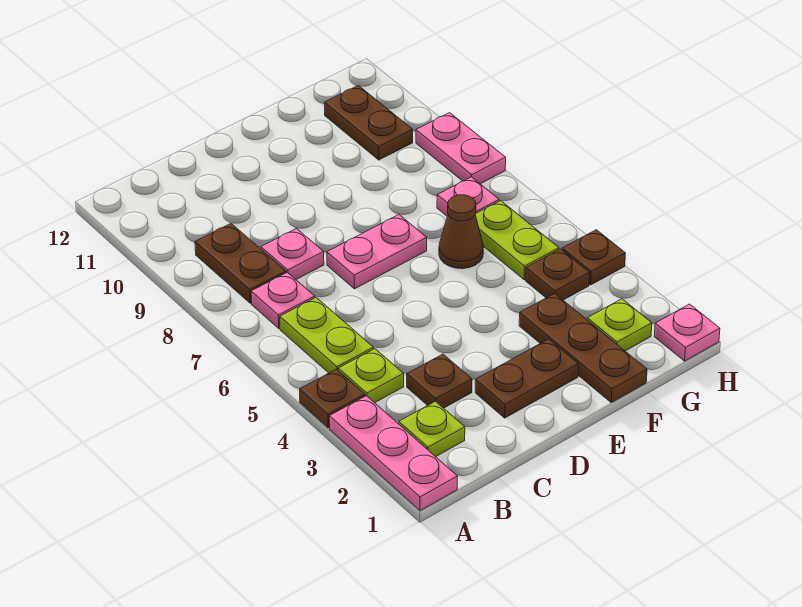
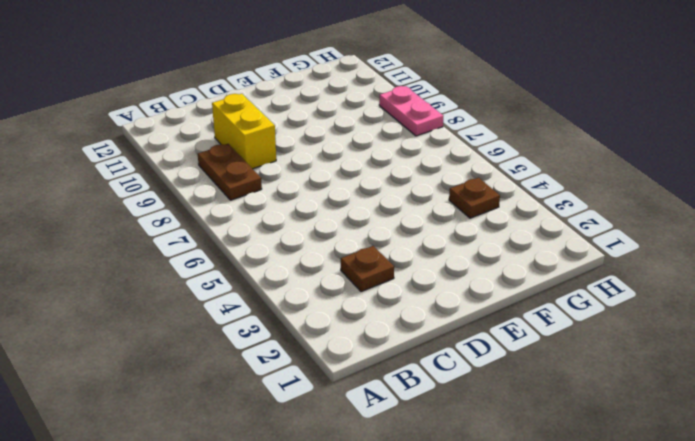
yellow 1x2 brick [212,94,276,169] -> none
none -> pink 1x3 plate [329,396,458,511]
none -> brown 1x1 plate [300,369,365,428]
none -> lime 1x1 plate [399,401,465,457]

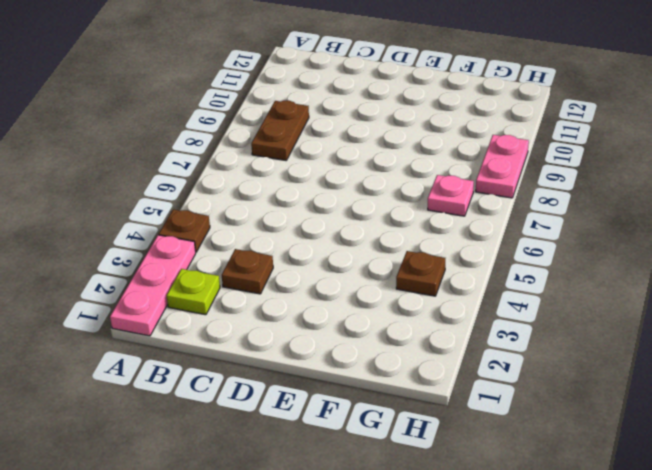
none -> lime 1x1 plate [338,349,404,403]
none -> lime 1x2 plate [280,298,374,373]
none -> pink 1x1 plate [251,272,315,328]

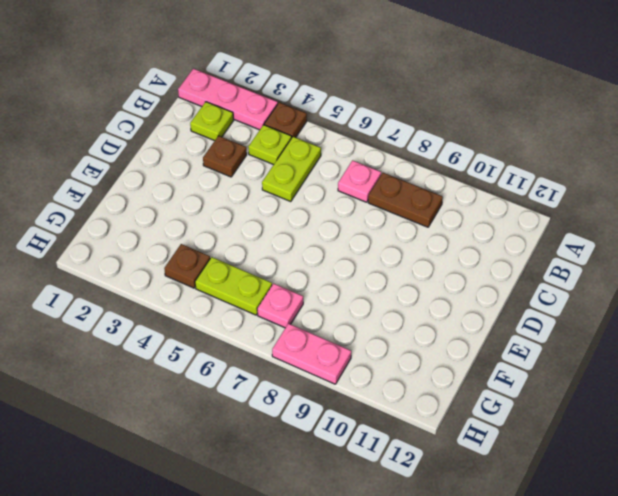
lime 1x2 plate [262,137,321,201] -> lime 1x2 plate turned to [280,298,374,373]
none -> pink 1x1 plate [261,229,324,279]
none -> brown 1x2 plate [475,339,578,418]
none -> pink 1x2 plate [327,215,427,289]

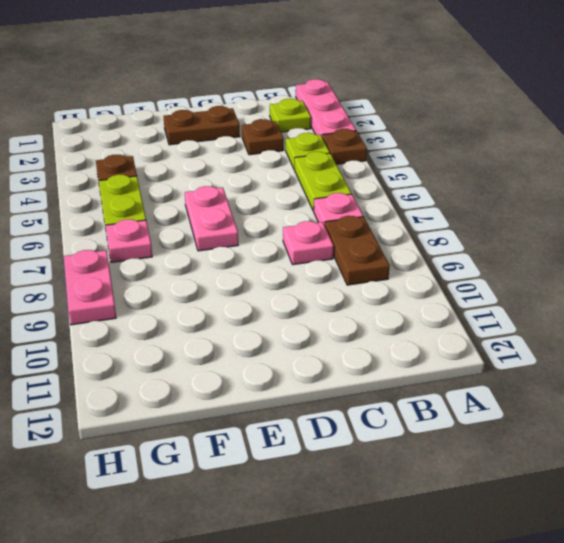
pink 1x2 plate [185,186,238,251] -> pink 1x2 plate turned to [327,215,427,289]
none -> brown 1x3 plate [519,293,647,402]
none -> brown 1x1 cone [439,195,484,269]
none -> lime 1x1 plate [587,299,652,351]

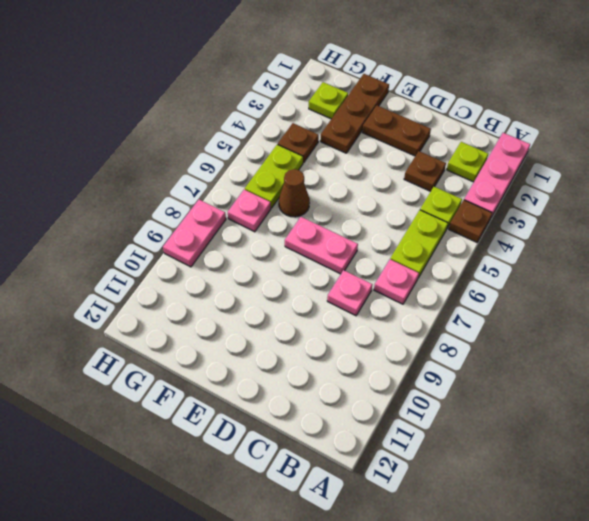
none -> brown 1x2 plate [195,224,286,303]
none -> brown 1x2 plate [325,86,413,160]
none -> pink 1x1 plate [654,304,720,361]

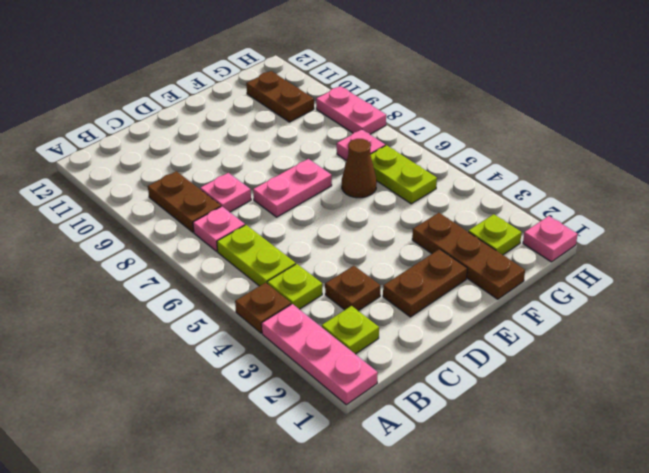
none -> brown 1x1 plate [526,249,590,300]
none -> brown 1x1 plate [562,230,626,285]

